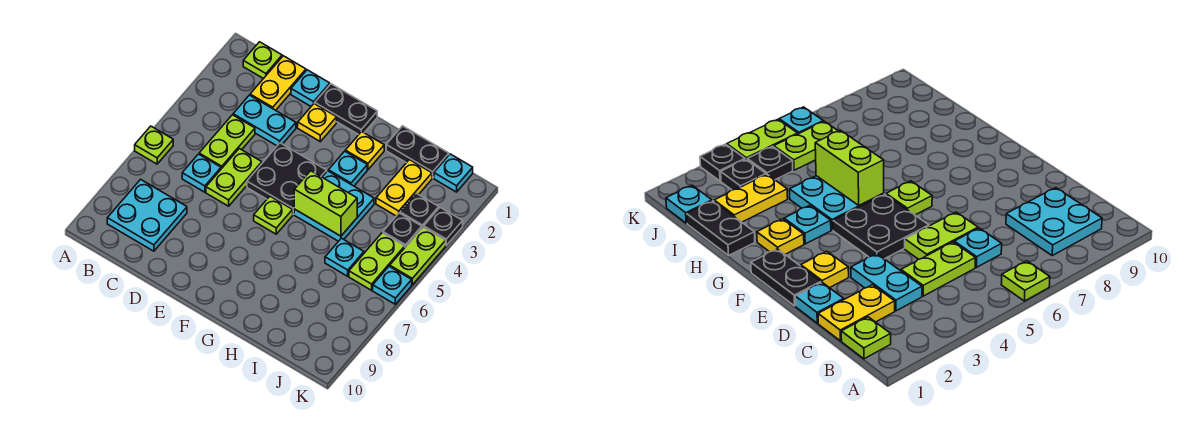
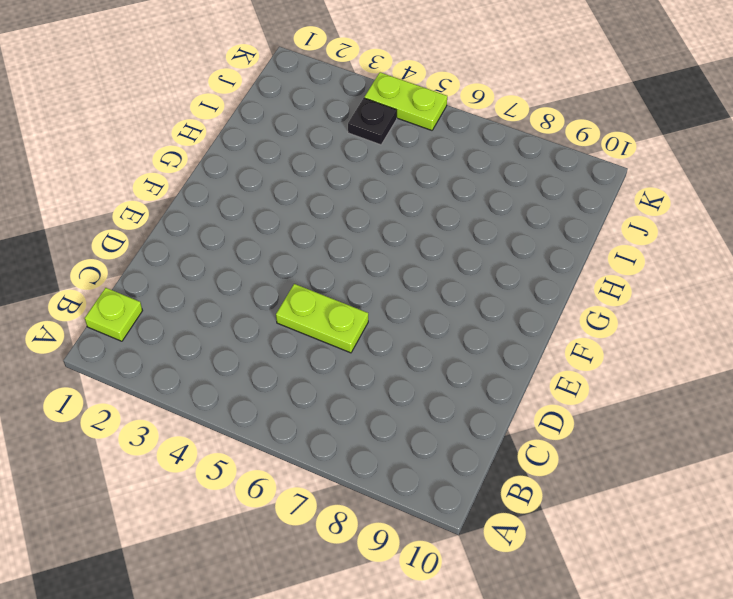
none -> lime 1x1 plate [135,126,173,164]
none -> cyan 2x2 plate [107,179,187,251]
none -> yellow 1x2 plate [250,56,306,110]

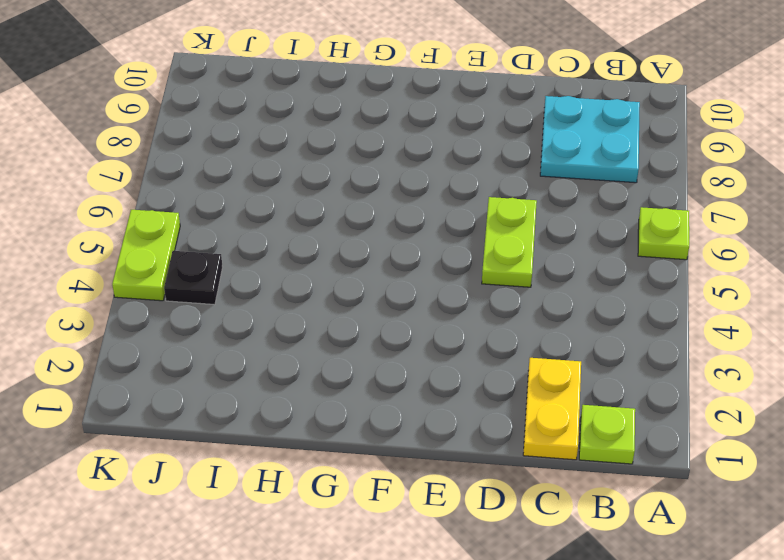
none -> cyan 1x2 plate [233,95,296,146]
none -> lime 1x2 plate [199,115,255,169]
none -> cyan 1x1 plate [182,154,221,192]

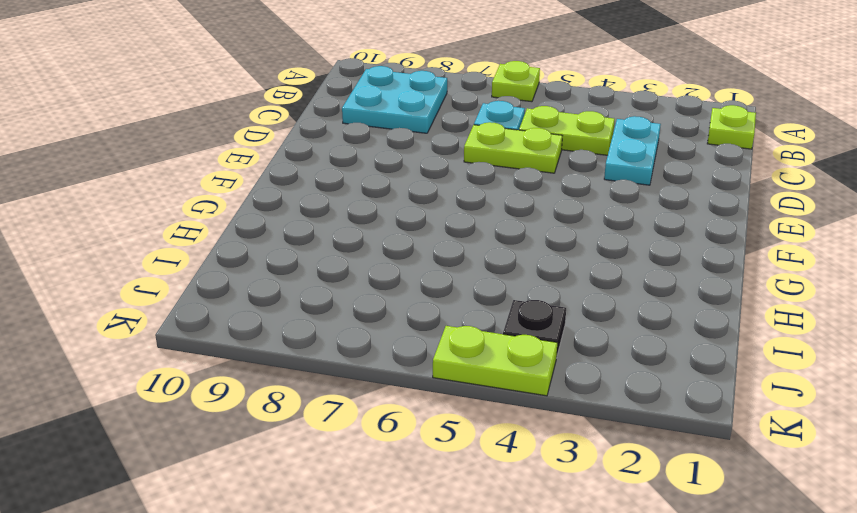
none -> yellow 1x2 plate [250,56,306,110]
none -> cyan 1x1 plate [291,70,330,106]
none -> black 1x2 plate [315,84,377,135]

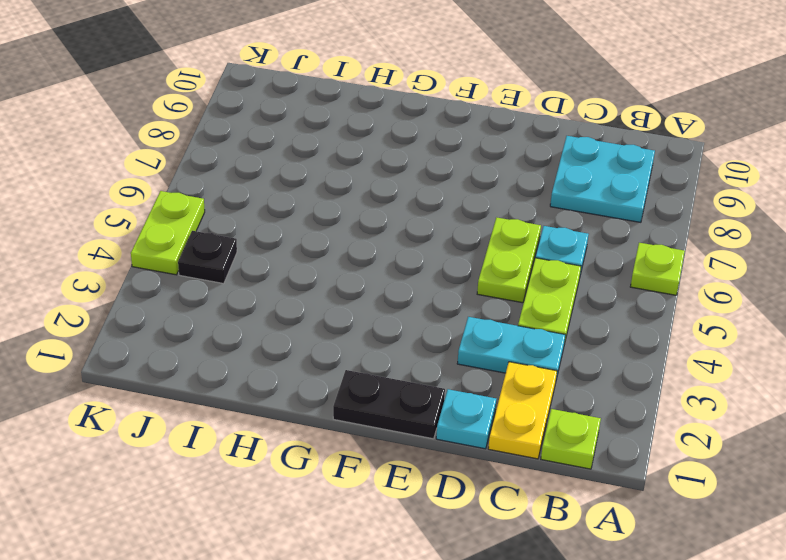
none -> yellow 1x1 plate [298,104,337,142]
none -> black 2x2 plate [247,143,327,214]
none -> lime 1x1 plate [254,196,293,234]

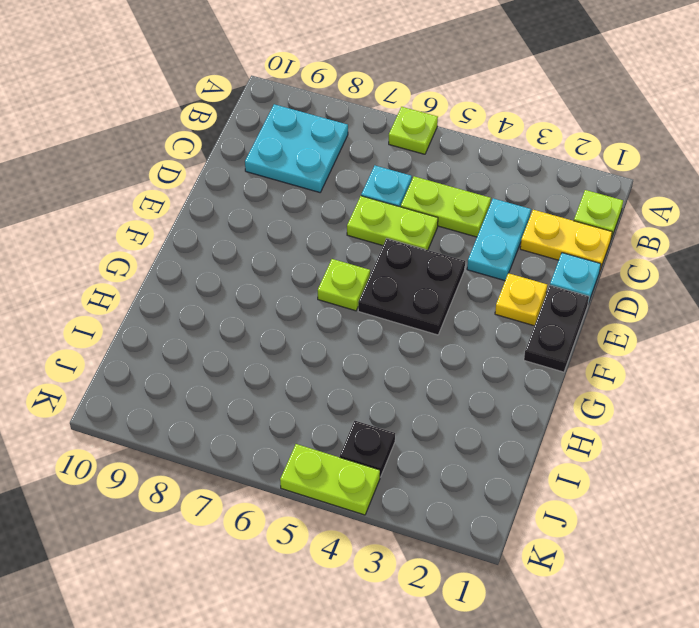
none -> yellow 1x1 plate [345,132,384,170]
none -> cyan 1x1 plate [328,151,367,186]
none -> cyan 2x2 plate [294,171,374,241]

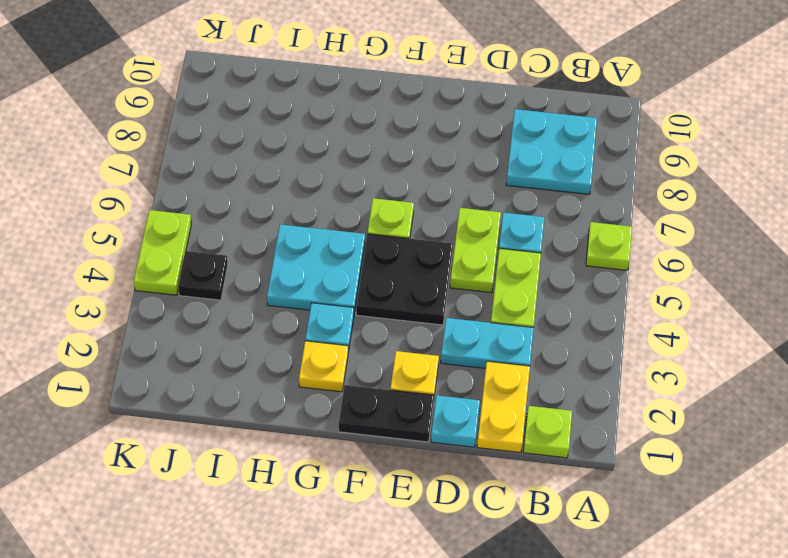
none -> black 1x2 plate [386,126,449,178]
none -> yellow 1x2 plate [376,160,432,216]
none -> cyan 1x1 plate [325,238,364,276]

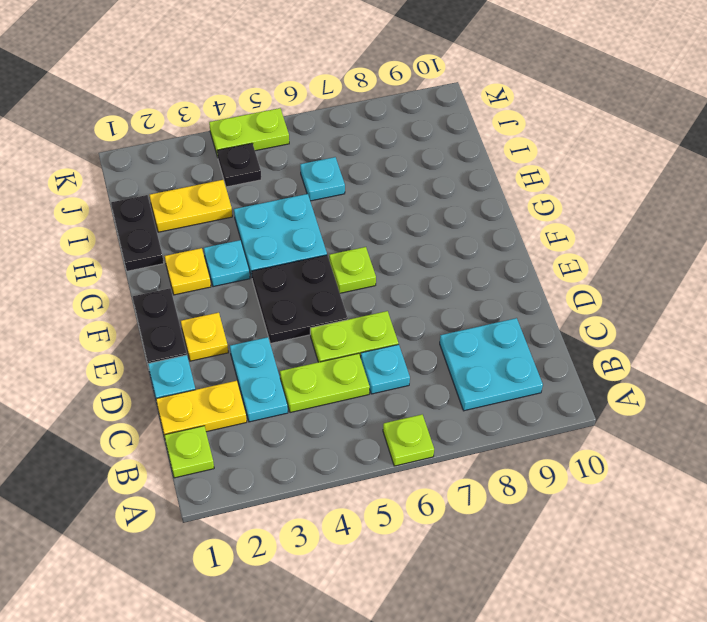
none -> cyan 1x1 plate [434,154,473,192]
none -> black 1x1 plate [400,193,439,227]
none -> lime 1x2 plate [349,233,405,290]

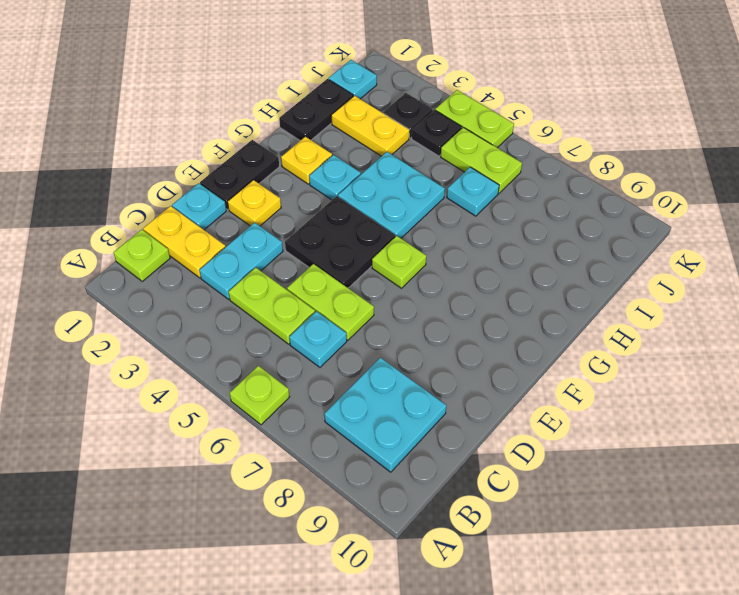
none -> black 1x1 plate [424,208,463,245]
none -> cyan 1x1 plate [373,266,412,304]
none -> lime 1x2 brick [294,171,357,236]

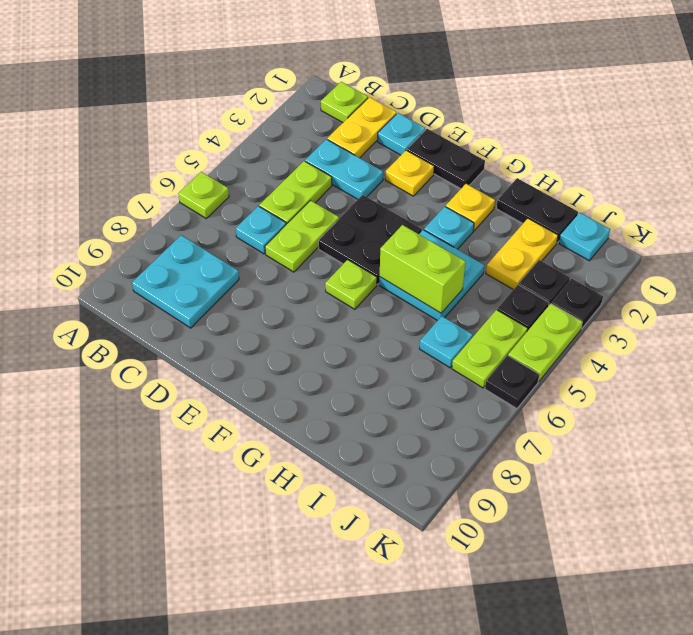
black 1x1 plate [485,355,540,409] -> cyan 1x1 plate [373,266,412,304]

